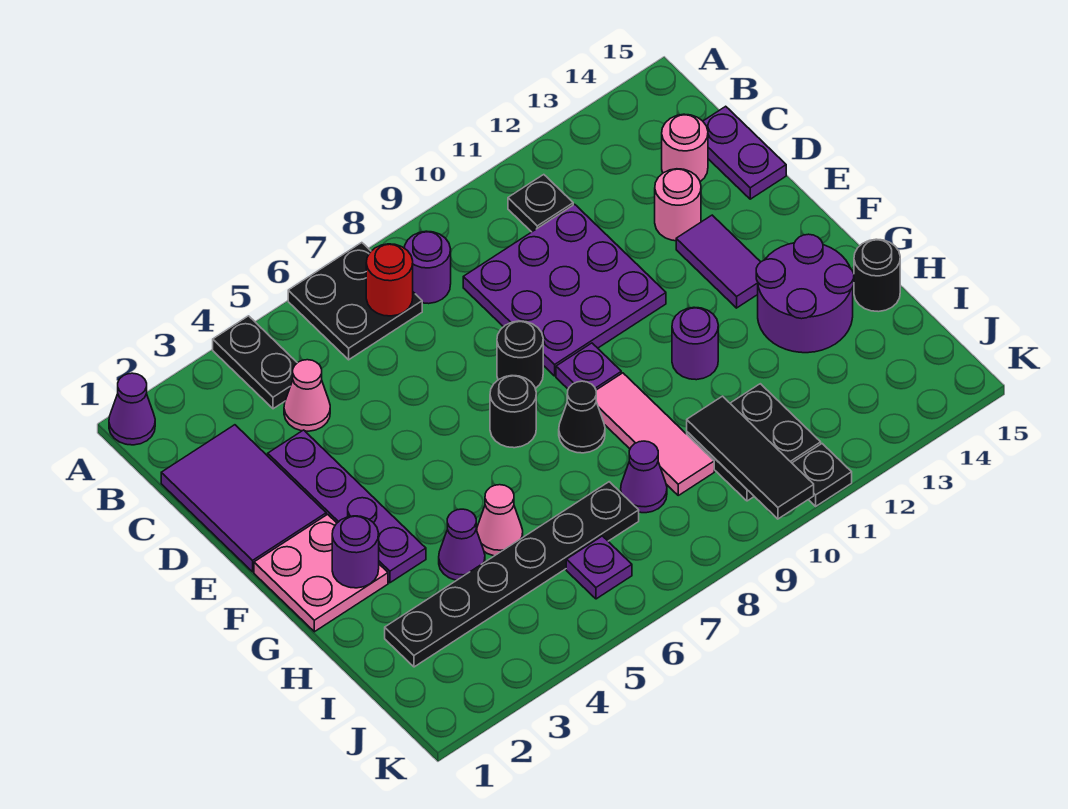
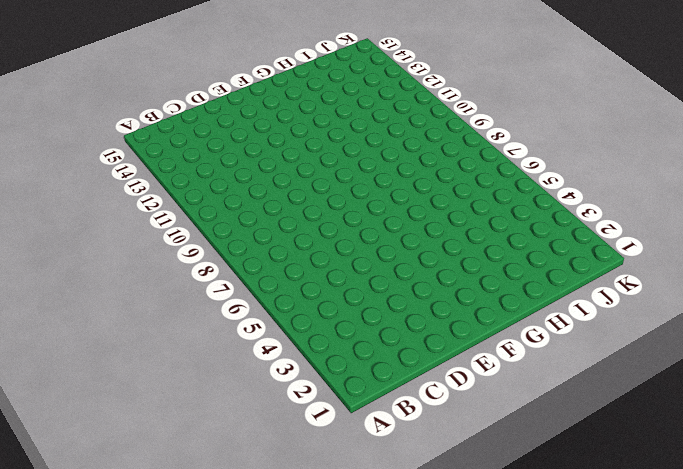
none -> purple 1x1 cone [109,373,155,445]
none -> black 1x2 plate [213,316,297,409]
none -> black 2x2 plate [288,243,422,360]
none -> purple 1x1 round brick [404,231,451,304]

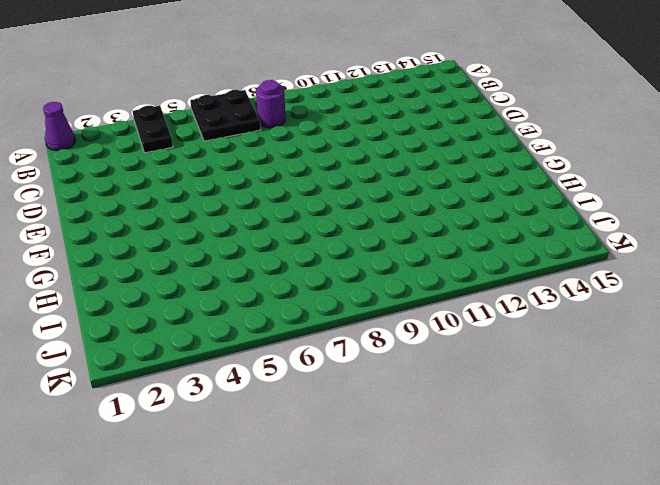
none -> black 1x1 plate [508,175,573,232]
none -> purple 2x3 tile [161,425,326,572]
none -> pink 1x1 cone [284,360,330,431]
none -> purple 3x3 plate [463,204,666,376]

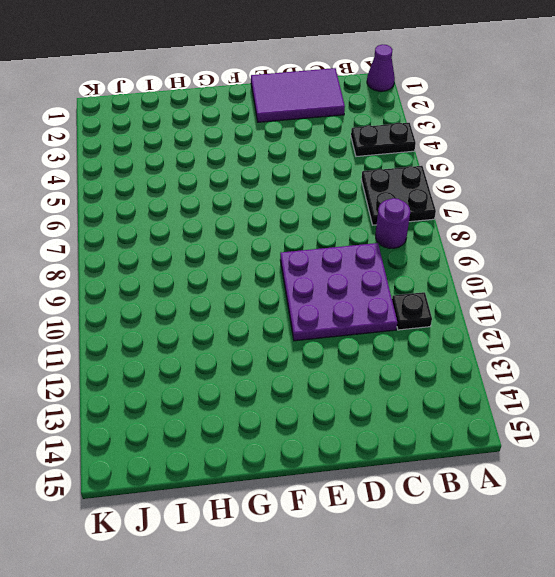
none -> pink 1x1 cone [284,360,330,431]
none -> pink 1x1 round brick [662,114,708,182]
none -> purple 1x2 plate [703,106,786,199]
none -> purple 1x4 plate [268,430,426,583]

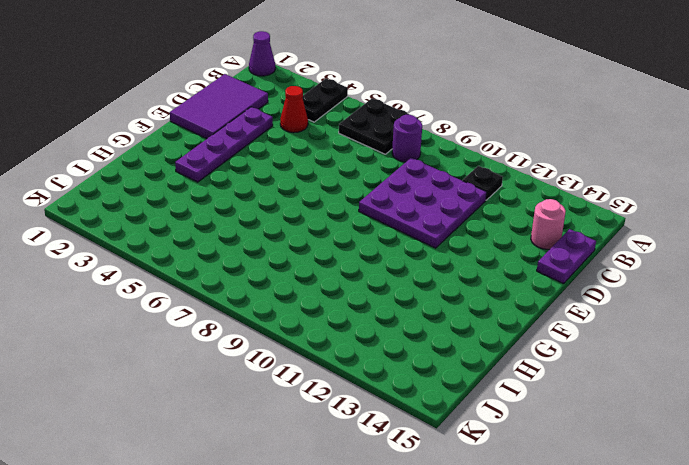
red 1x1 cone [280,86,308,133] -> pink 1x1 cone [284,360,330,431]
none -> pink 1x1 round brick [655,169,701,241]
none -> black 1x1 round brick [497,321,543,388]
none -> purple 1x2 tile [676,215,760,308]
none -> pink 2x2 plate [254,514,388,632]

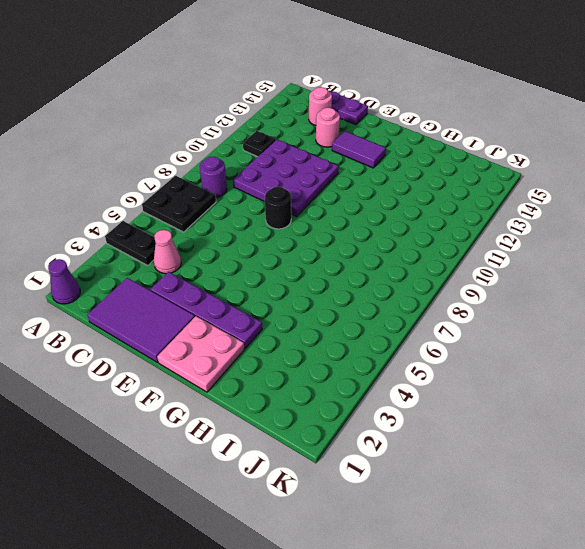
none -> black 1x1 round brick [490,376,536,448]
none -> purple 1x1 plate [556,343,621,390]
none -> black 1x1 cone [559,381,605,453]
none -> pink 1x3 tile [596,373,714,495]

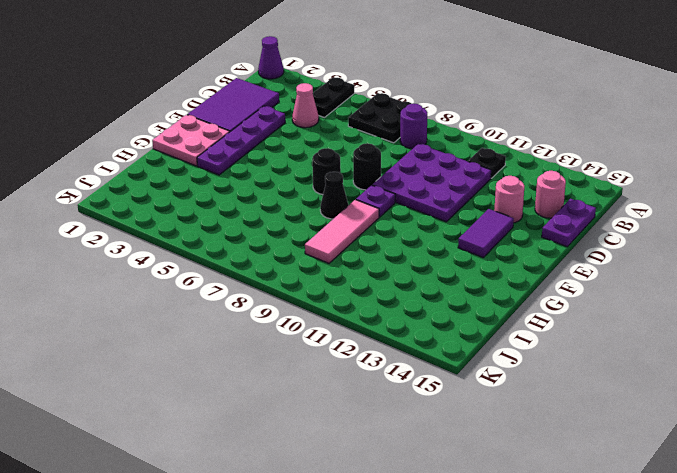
none -> purple 1x1 round brick [672,307,718,380]
none -> purple 2x2 round brick [756,234,854,353]
none -> purple 1x1 cone [439,509,485,580]
none -> pink 1x1 cone [477,485,523,556]

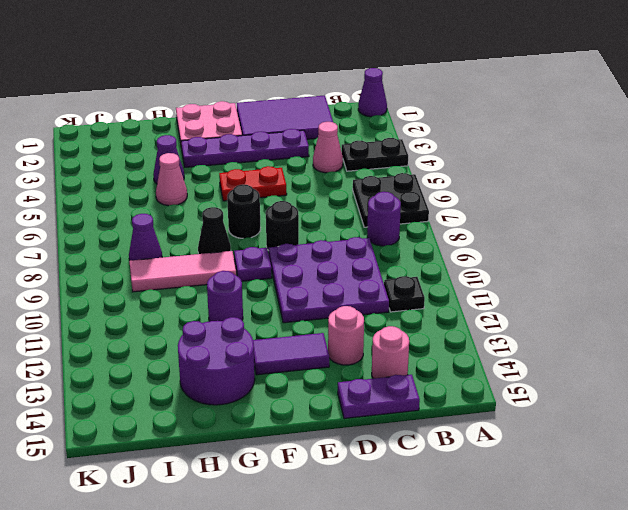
red 1x2 plate [219,166,287,201] -> none
none -> black 1x1 round brick [854,239,900,312]
none -> black 1x6 plate [385,482,639,667]
none -> black 2x2 plate [687,384,821,501]
none -> purple 1x1 plate [566,536,632,599]

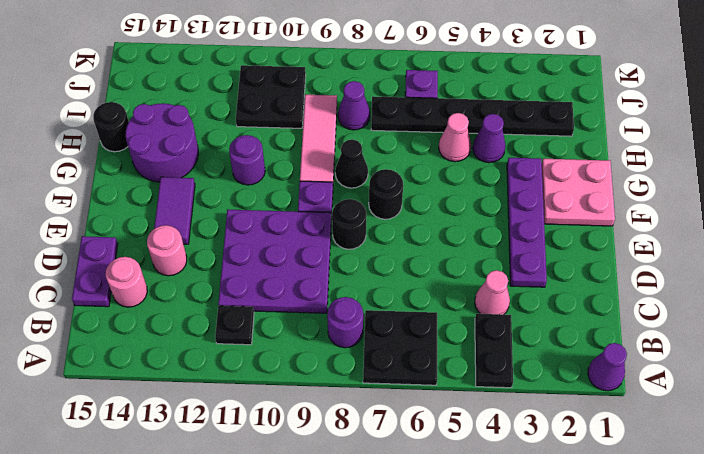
none -> purple 2x3 tile [161,425,326,572]
none -> black 1x1 plate [792,444,852,506]
none -> red 1x1 round brick [366,244,413,316]
none -> purple 1x1 round brick [332,516,379,588]

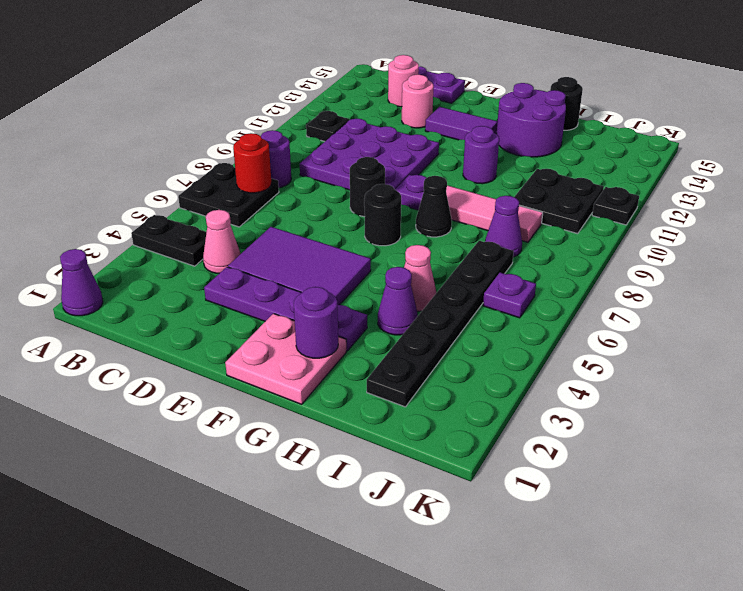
purple 2x3 tile [228,227,371,305] -> purple 2x3 tile moved to [161,425,326,572]
none -> black 1x3 tile [687,396,814,519]

